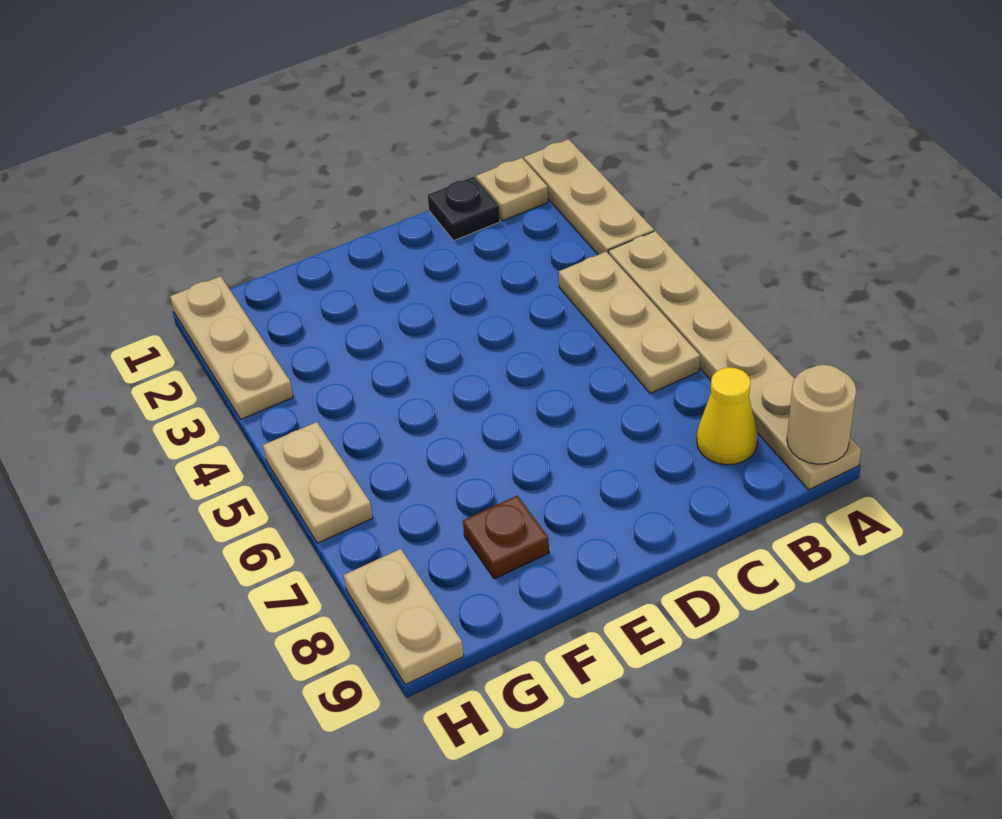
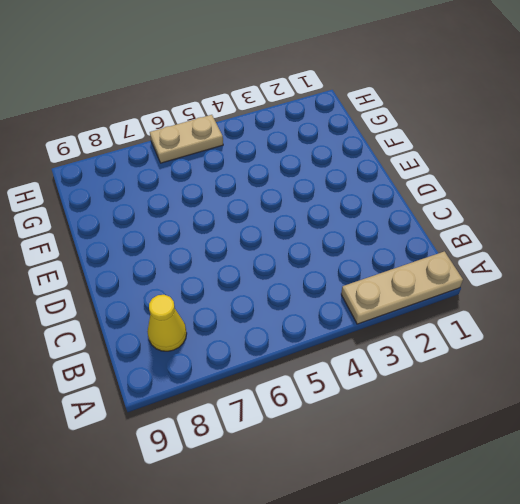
none -> tan 1x6 plate [609,231,861,490]
none -> tan 1x1 plate [476,158,548,221]

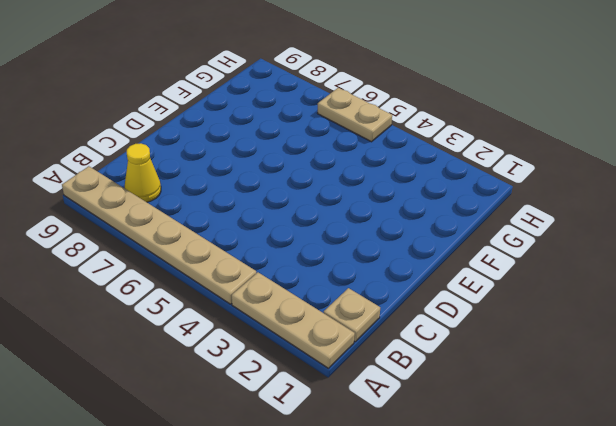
none -> tan 1x3 plate [559,252,700,394]
none -> black 1x1 plate [428,177,500,241]

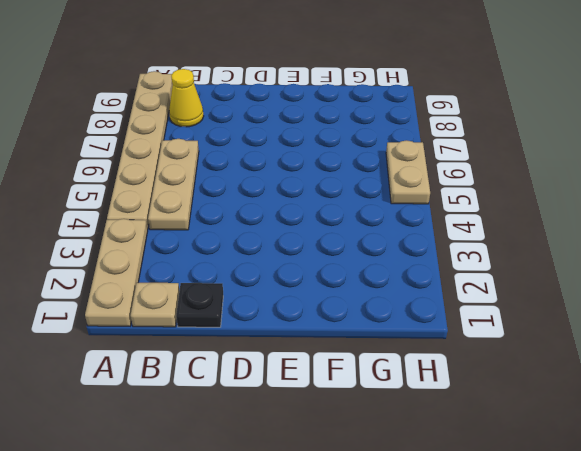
none -> brown 1x1 plate [463,495,549,579]
none -> tan 1x3 plate [170,276,293,419]

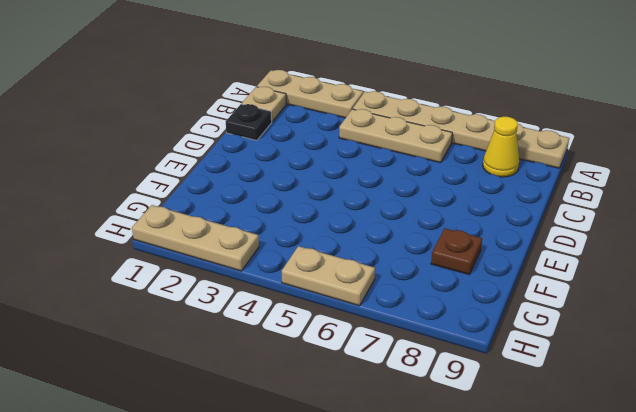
none -> tan 1x2 plate [344,549,464,685]
none -> tan 1x1 round brick [787,365,856,464]

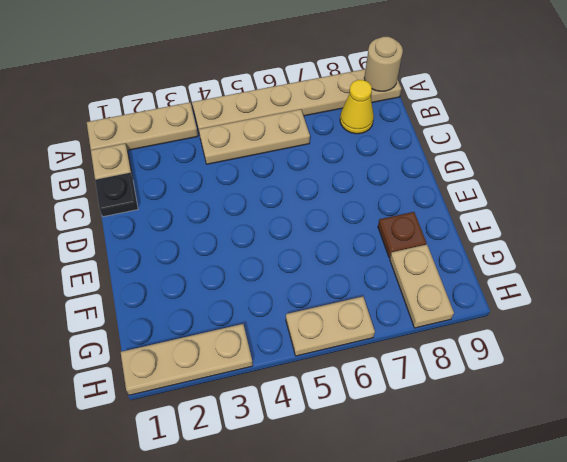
tan 1x2 plate [390,245,454,328] -> tan 1x2 plate turned to [344,549,464,685]

